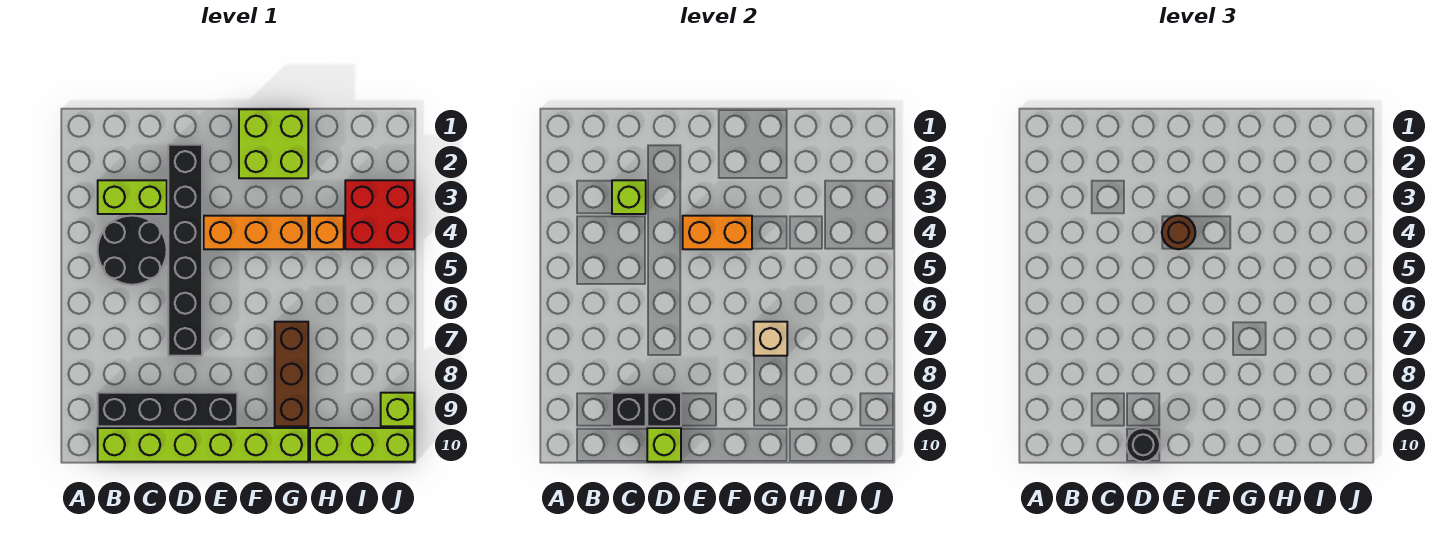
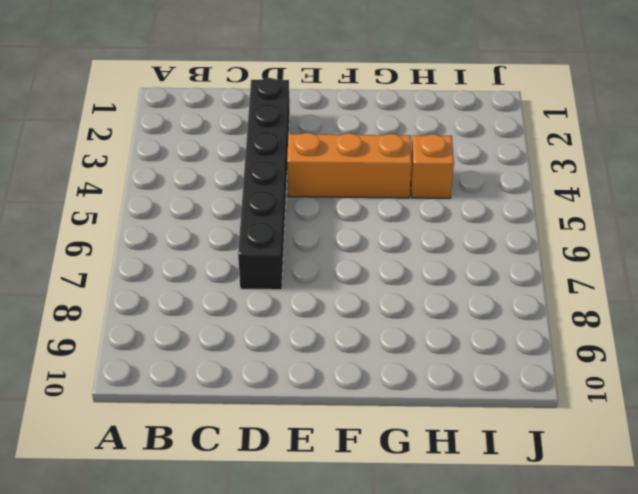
none -> lime 1x2 brick [98,180,167,214]
none -> black 2x2 round brick [98,216,167,285]
none -> black 1x4 brick [98,393,237,426]

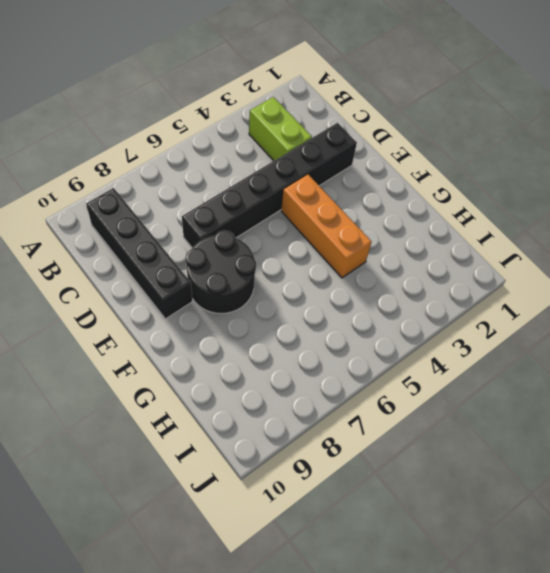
black 2x2 round brick [186,230,256,314] -> black 2x2 round brick moved to [98,216,167,285]
none -> lime 1x6 brick [98,428,308,462]
none -> lime 2x2 brick [239,109,308,178]
none -> brown 1x3 brick [275,322,308,426]

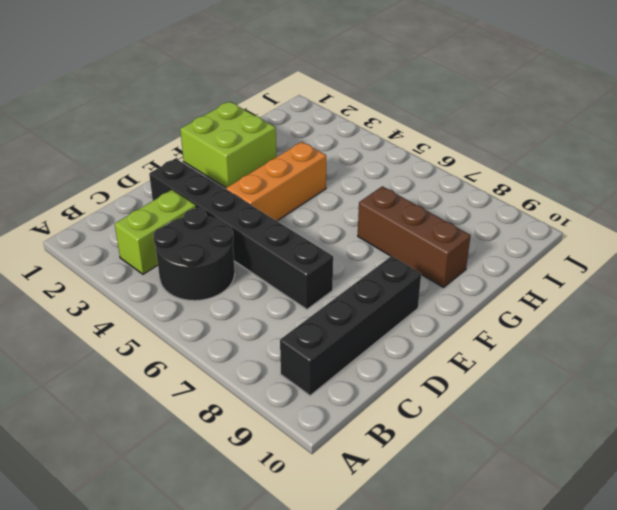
none -> lime 1x6 brick [98,428,308,462]
none -> orange 1x1 brick [310,216,344,249]
none -> lime 1x3 brick [310,428,414,462]

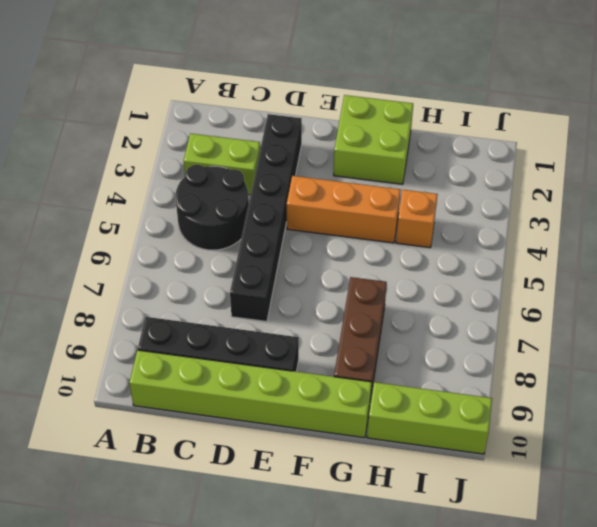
none -> red 2x2 brick [345,180,414,249]
none -> lime 1x1 brick [381,393,414,426]
none -> lime 1x1 brick [612,180,646,214]

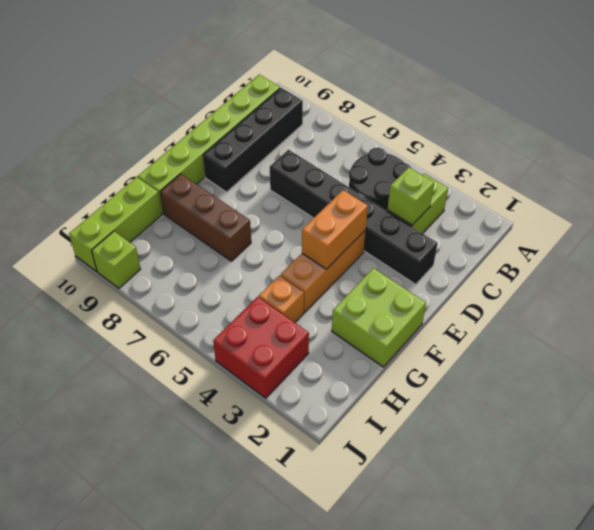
none -> black 1x1 brick [612,393,646,426]
none -> black 1x1 brick [647,393,681,426]
none -> lime 1x1 brick [647,428,681,462]

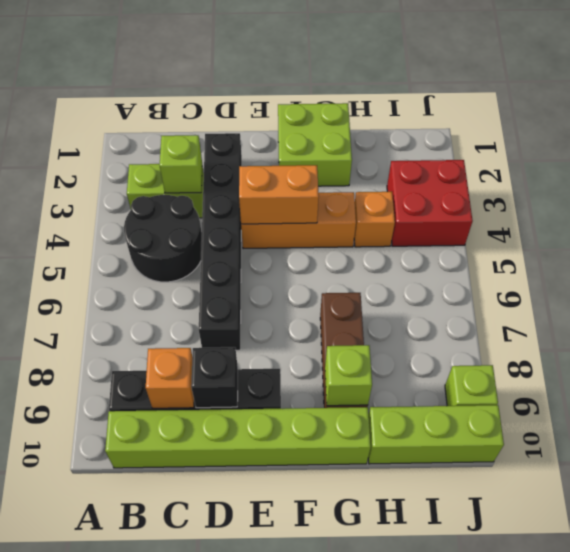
orange 1x1 brick [146,348,194,408] -> black 1x1 brick [612,393,646,426]
lime 1x1 brick [325,345,372,406] -> lime 1x1 brick moved to [647,428,681,462]
none -> tan 1x1 brick [754,322,787,356]
none -> black 1x1 round brick [1126,428,1160,462]
none -> brown 1x1 round brick [1162,216,1195,249]

